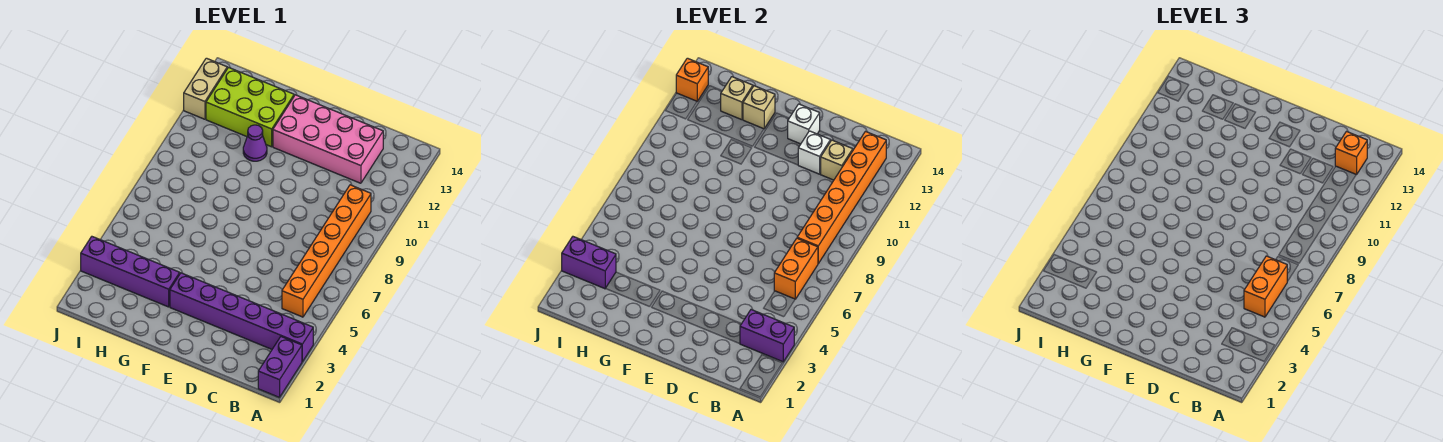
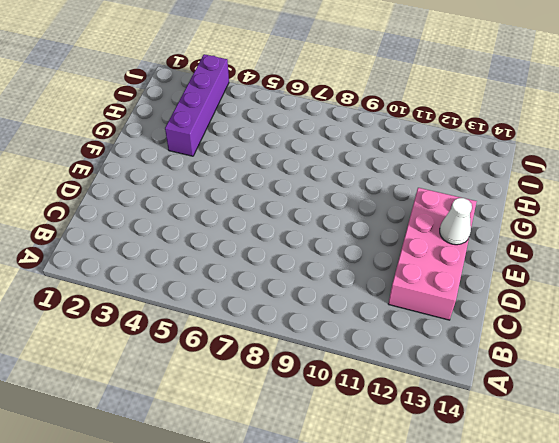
white 1x1 cone [440,198,472,245] -> white 1x1 brick [788,104,820,144]
none -> purple 1x2 brick [258,337,302,397]
none -> purple 1x6 brick [170,273,313,362]
none -> orange 1x6 brick [282,185,371,317]

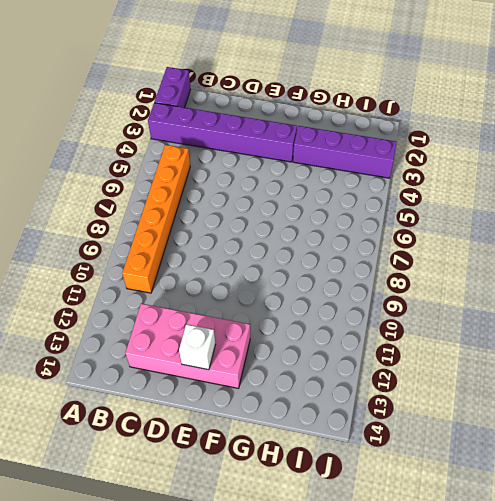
none -> purple 1x1 cone [243,125,267,161]
none -> lime 2x3 brick [206,67,294,147]
none -> tan 1x2 brick [184,58,227,119]

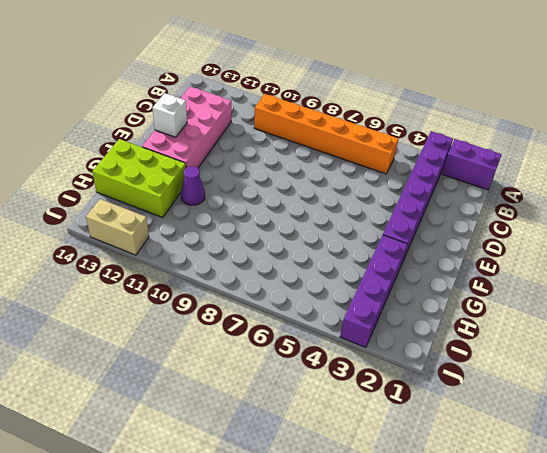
lime 2x3 brick [92,139,186,217] -> lime 2x3 brick turned to [206,67,294,147]
none -> purple 1x2 brick [740,310,794,362]
none -> orange 1x2 brick [774,238,818,299]
none -> orange 1x6 brick [797,132,886,263]

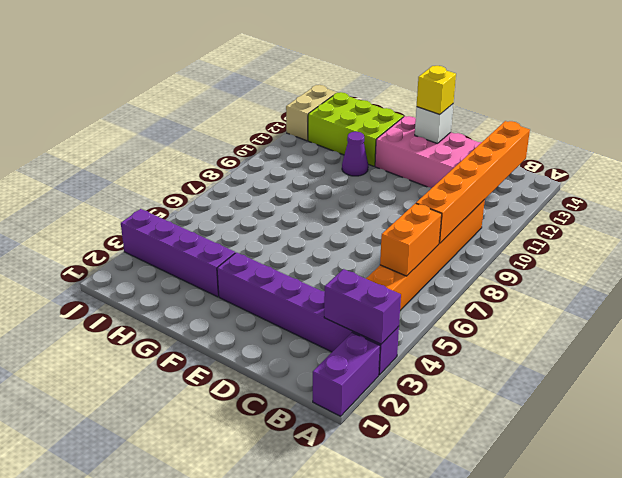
yellow 1x1 brick [417,66,456,115] -> none
none -> tan 1x1 brick [821,140,853,180]
none -> white 1x1 brick [798,131,830,174]
none -> tan 1x1 brick [743,86,775,129]

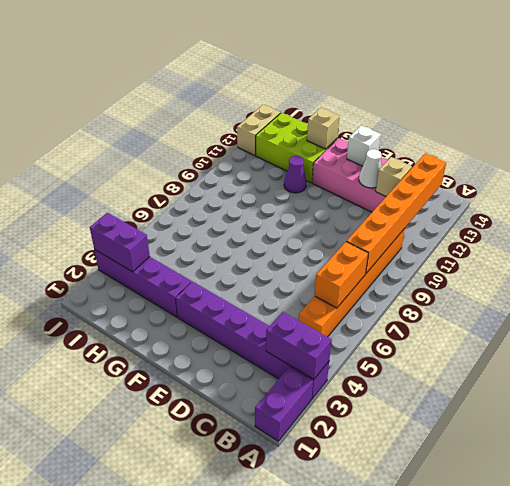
white 1x1 cone [359,149,382,188] -> white 1x1 brick [798,131,830,174]
none -> tan 1x1 brick [721,77,753,120]
none -> orange 1x1 brick [676,58,708,101]
none -> orange 1x2 brick [1244,256,1287,317]

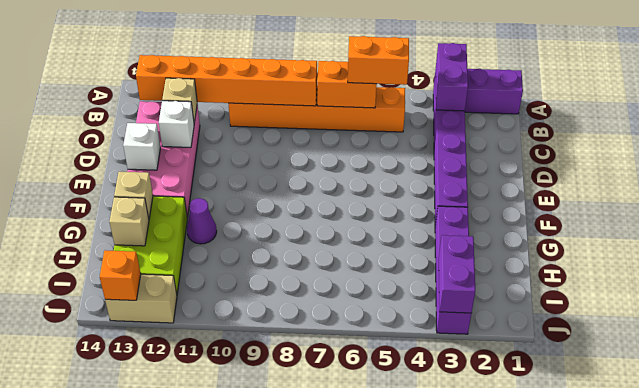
none -> orange 1x1 brick [1335,132,1367,175]

